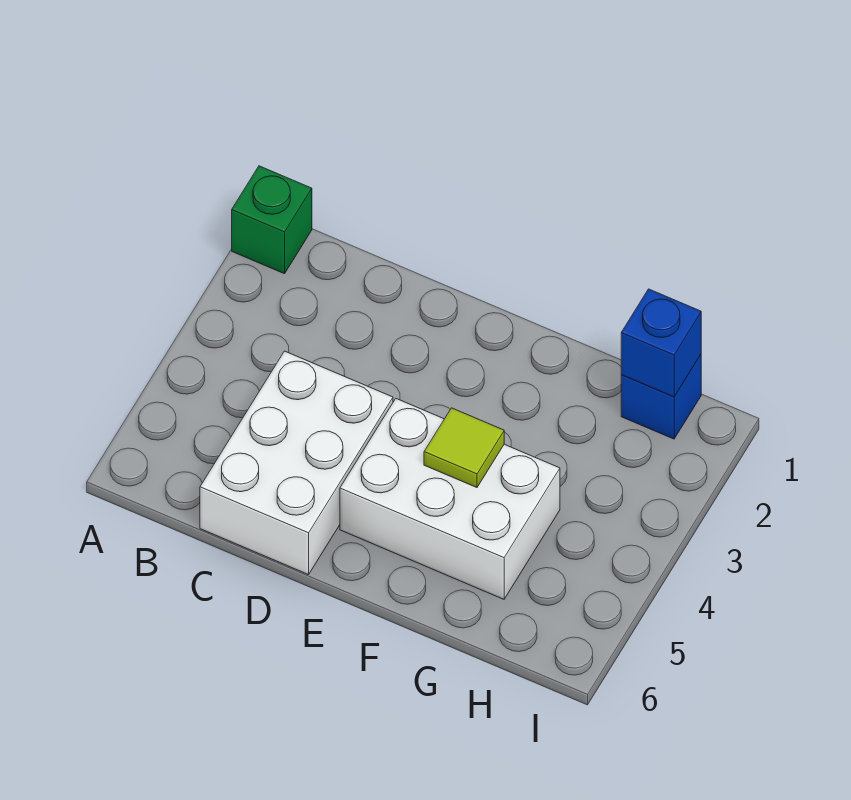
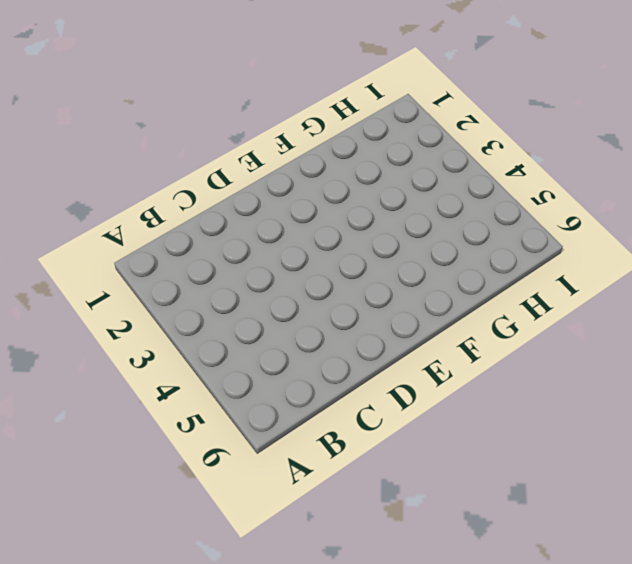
none -> green 1x1 brick [232,166,312,274]
none -> white 2x3 brick [200,351,393,575]

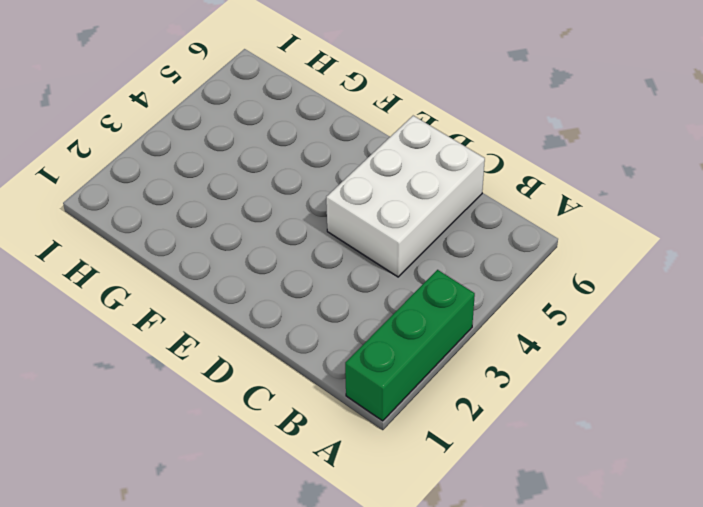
green 1x3 brick [345,270,475,421] -> green 1x1 brick [232,166,312,274]
none -> white 2x3 brick [340,399,560,599]
none -> blue 1x1 brick [621,355,701,439]

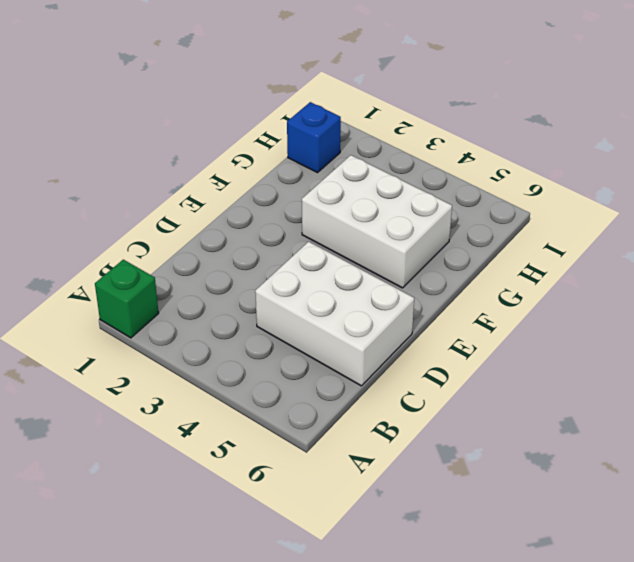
white 2x3 brick [302,155,452,288] -> white 2x3 brick turned to [340,399,560,599]
none -> lime 1x1 tile [424,408,504,487]
none -> blue 1x1 brick [621,289,701,397]

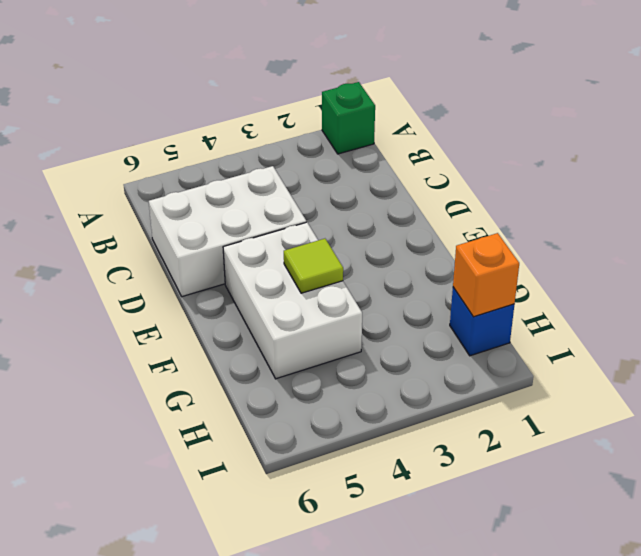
orange 1x1 brick [453,233,519,317] -> blue 1x1 brick [621,289,701,397]

